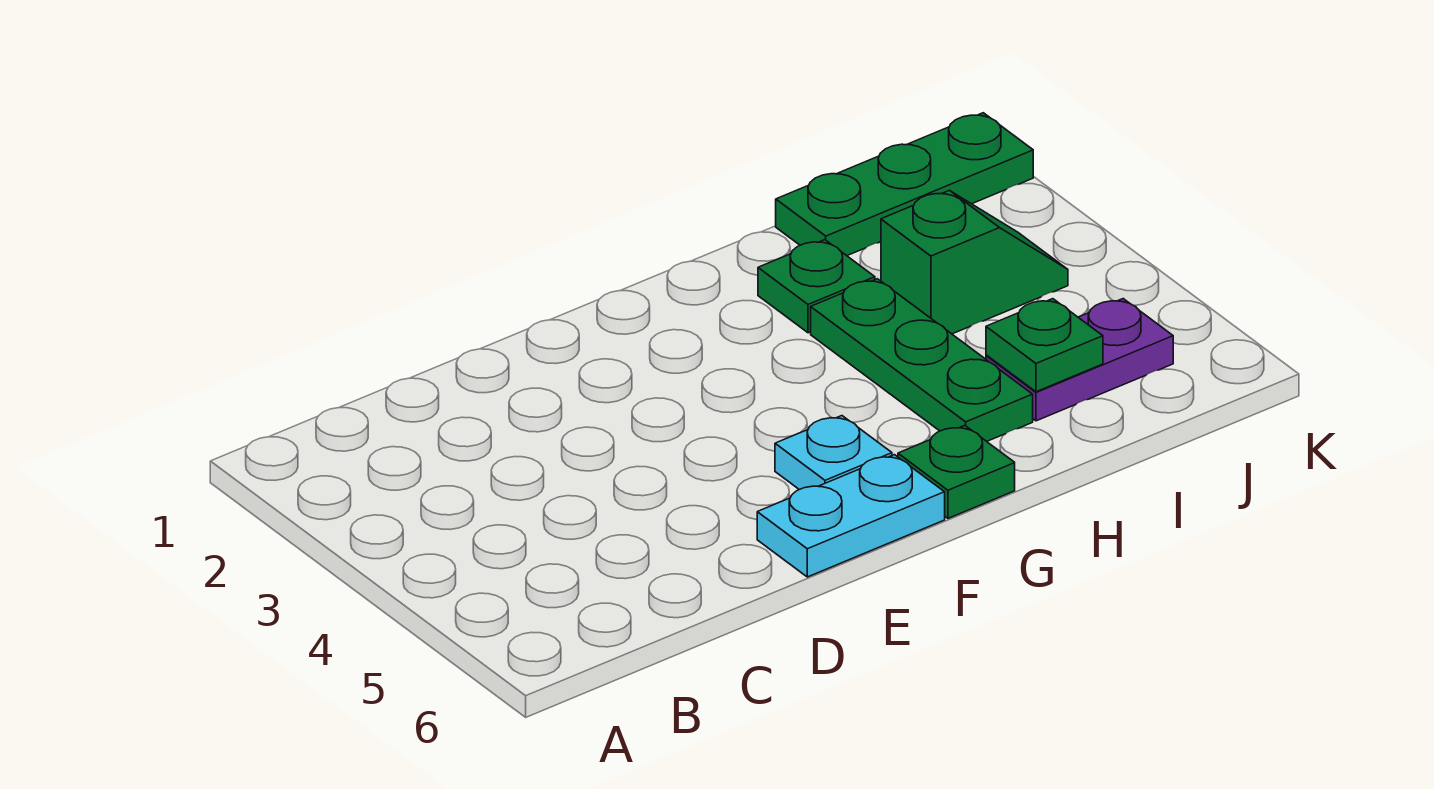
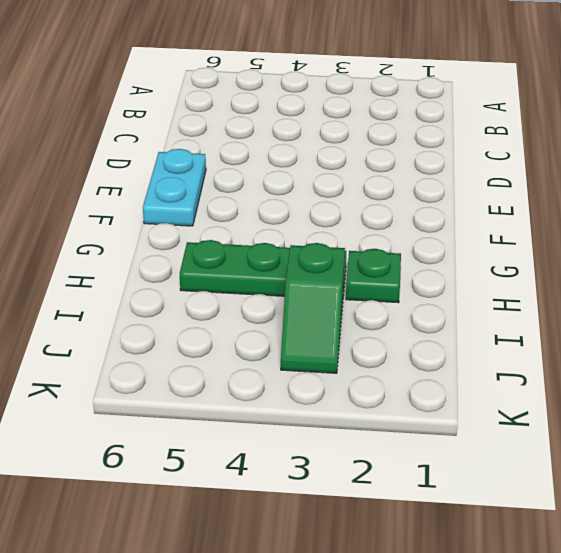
none -> cyan 1x1 plate [775,416,892,490]
none -> green 1x1 plate [898,425,1015,518]

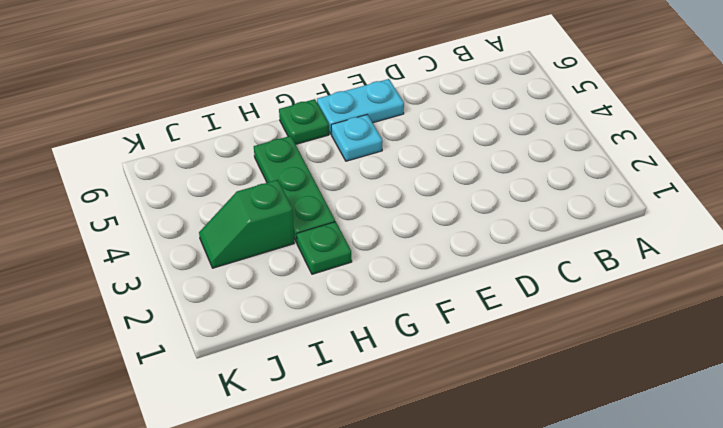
none -> green 1x3 plate [776,113,1033,256]
none -> purple 1x2 plate [986,299,1173,421]

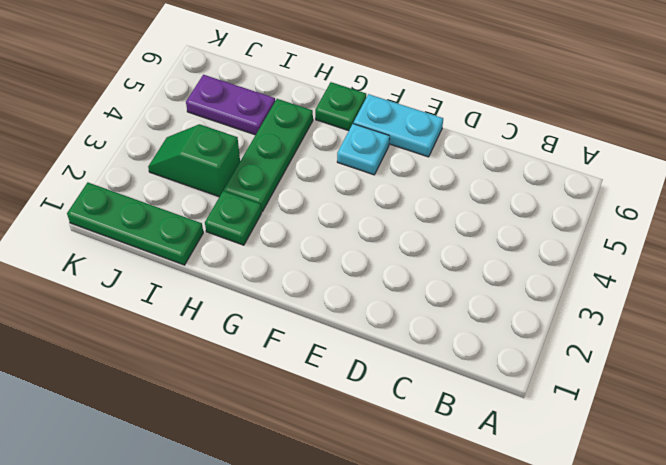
none -> green 1x1 plate [986,299,1103,392]

